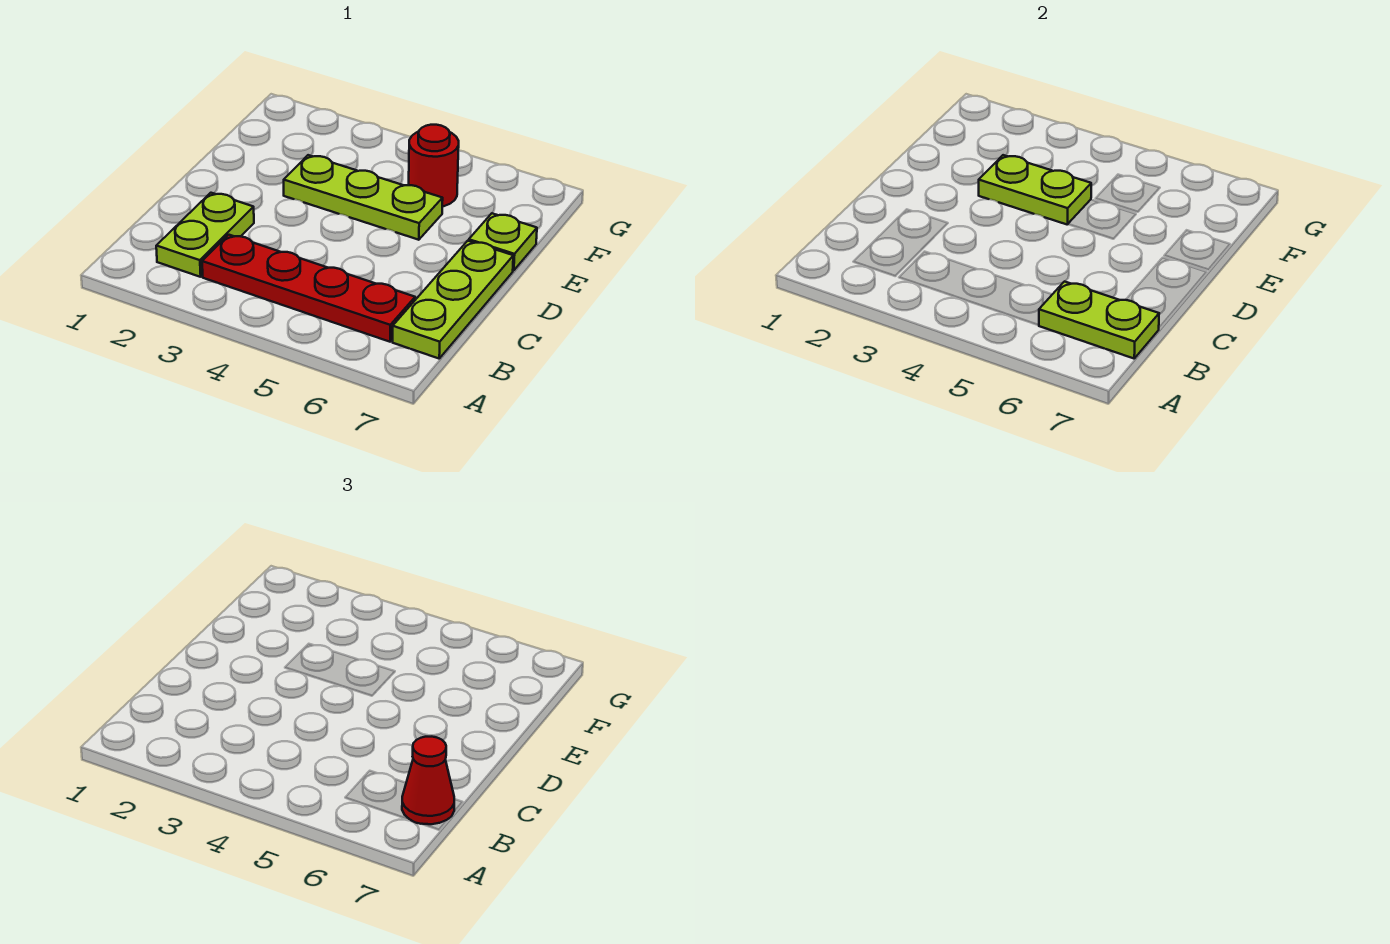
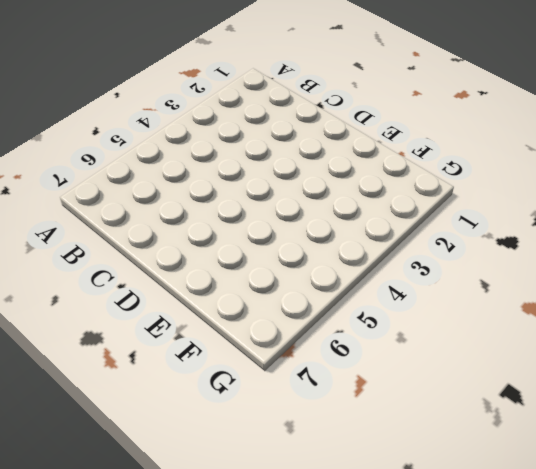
none -> lime 1x2 plate [156,193,254,277]
none -> red 1x4 plate [202,235,415,342]

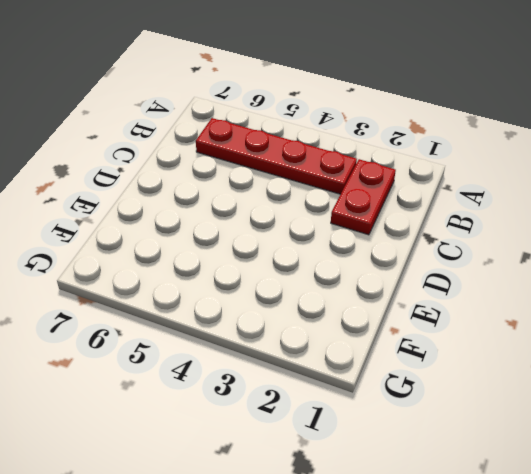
red 1x2 plate [331,159,396,235] -> lime 1x2 plate [156,193,254,277]
none -> lime 1x3 plate [393,241,513,358]
none -> lime 1x3 plate [284,155,443,240]

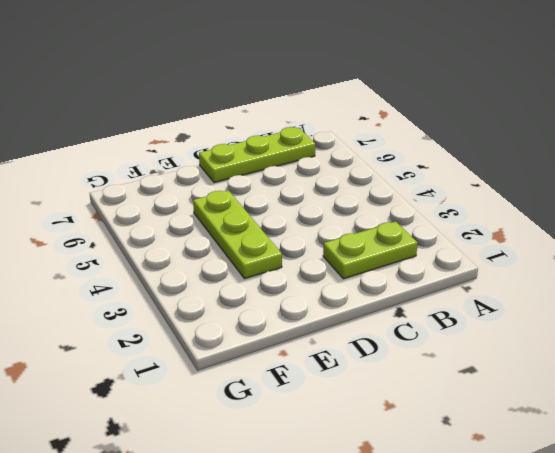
none -> red 1x4 plate [202,235,415,342]
none -> lime 1x1 plate [469,213,537,271]

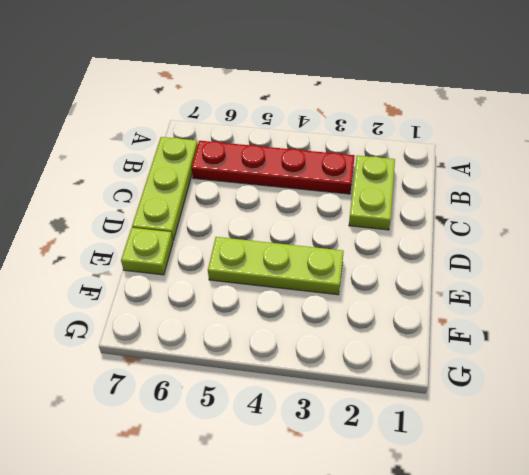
none -> red 1x1 round brick [409,125,459,207]
none -> lime 1x2 plate [1039,281,1159,358]

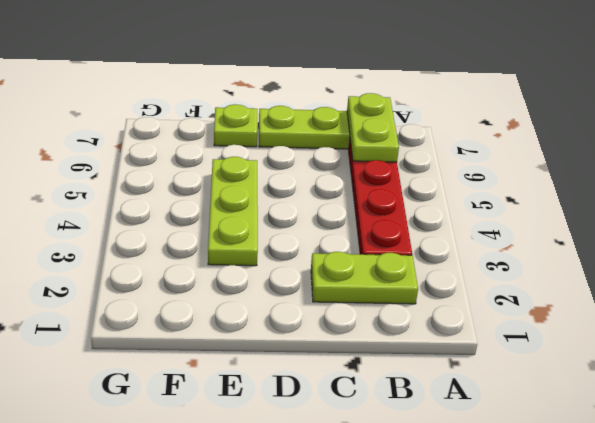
none -> red 1x1 round brick [409,125,459,207]
none -> lime 1x2 plate [979,155,1091,224]

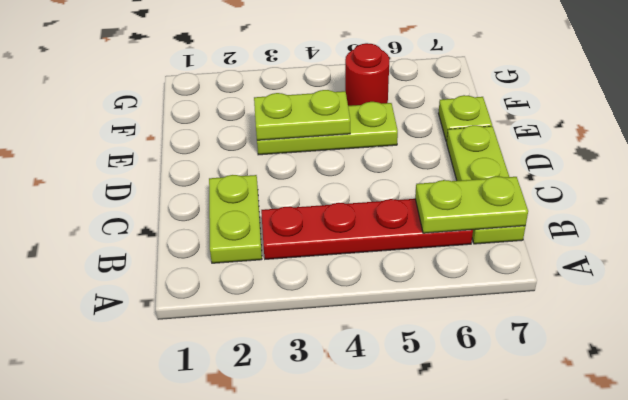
none -> red 1x1 cone [402,737,454,824]

